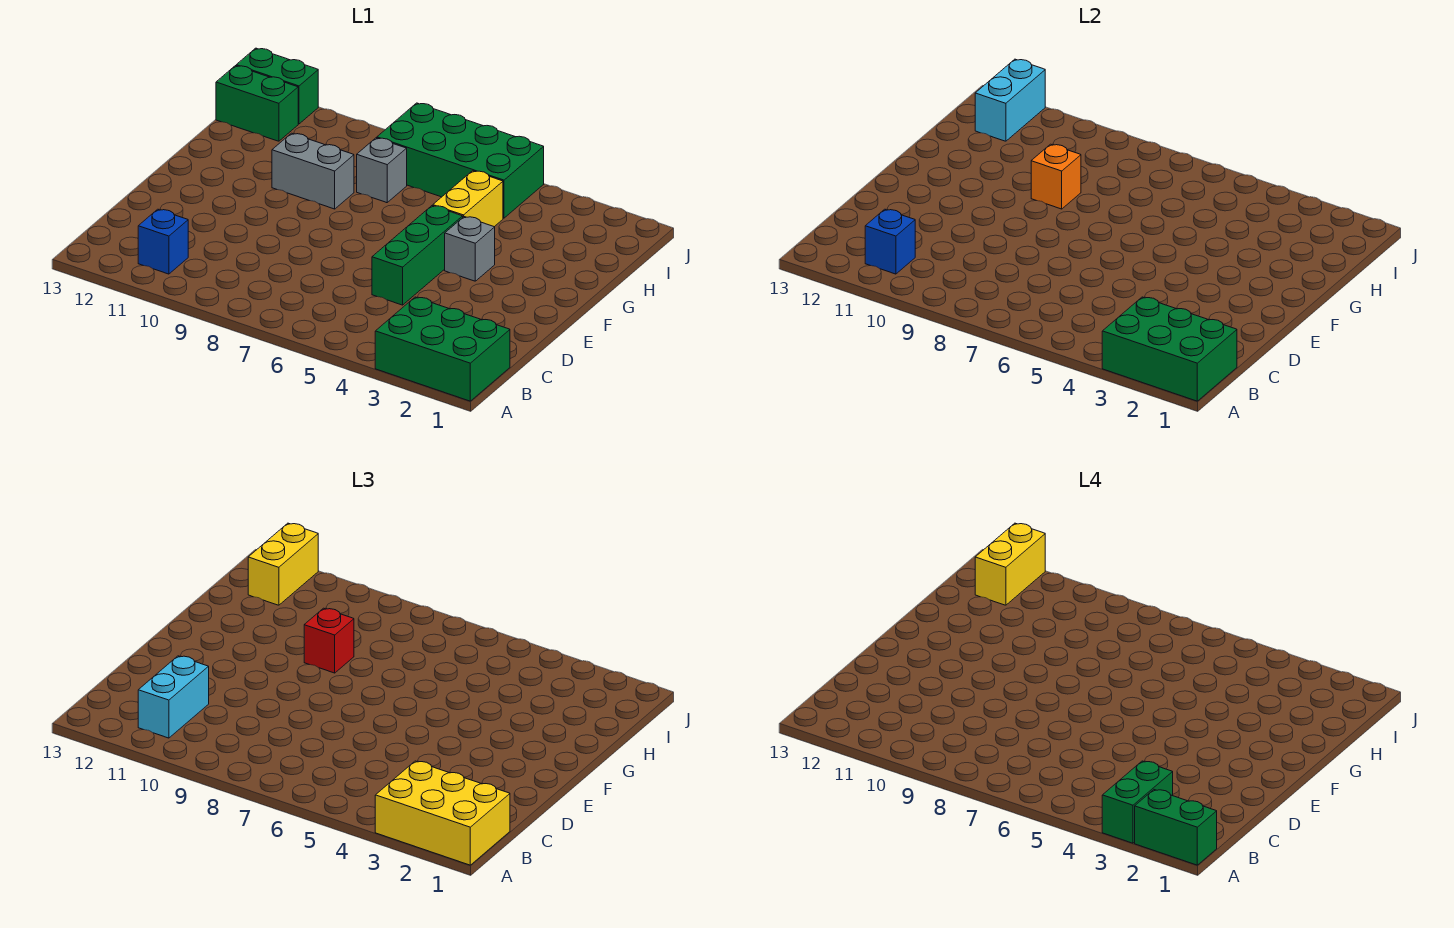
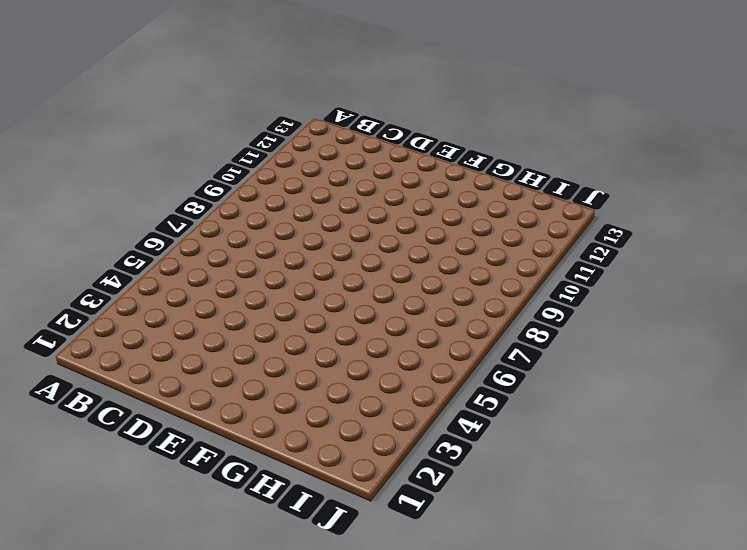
none -> green 2x3 brick [375,297,510,401]
none -> blue 1x1 brick [138,209,188,274]
none -> green 1x3 brick [372,206,463,305]

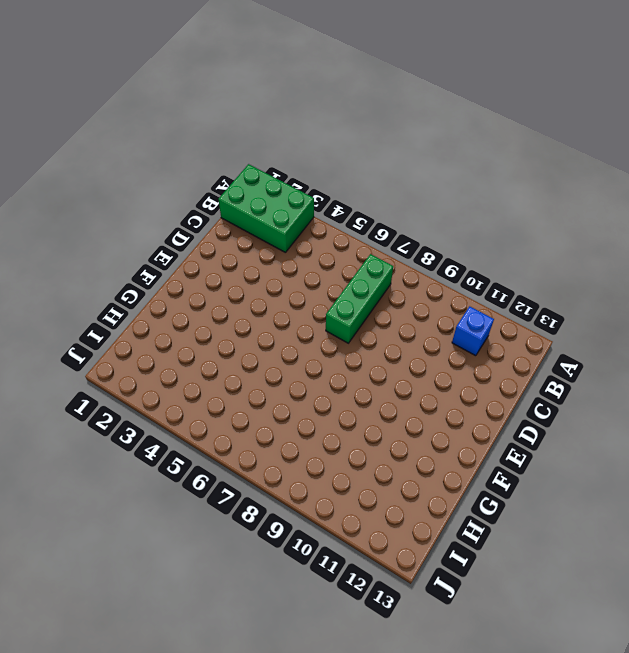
green 1x3 brick [326,254,393,343] -> green 1x3 brick moved to [372,206,463,305]
none -> grey 1x1 brick [445,217,495,281]
none -> yellow 1x2 brick [433,171,503,227]
none -> grey 1x2 brick [272,133,354,209]

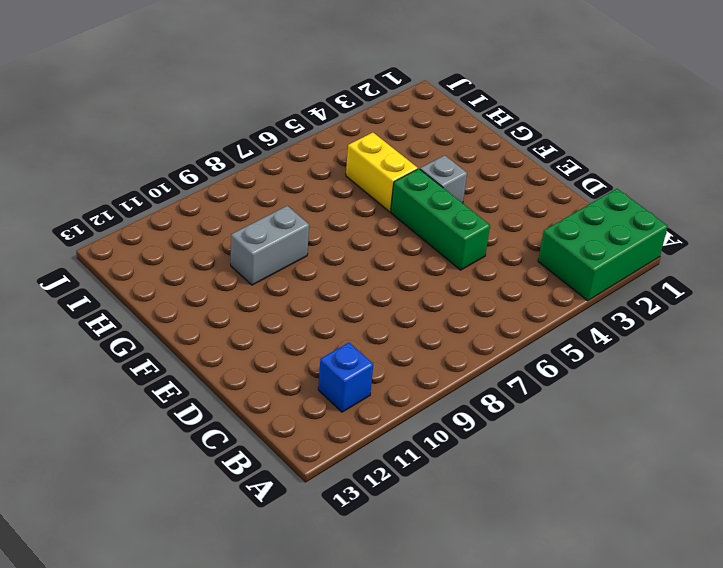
none -> grey 1x1 brick [357,138,407,203]
none -> green 2x4 brick [377,103,544,218]
none -> green 1x2 brick [216,66,298,141]

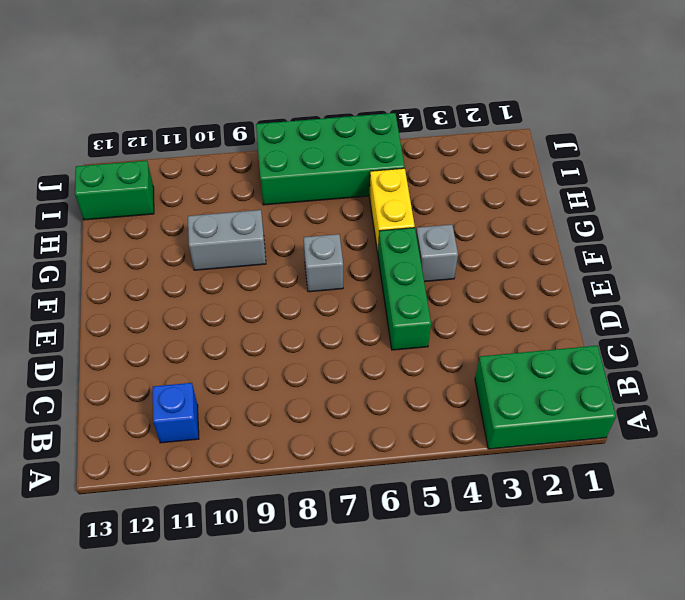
grey 1x1 brick [304,234,343,292] -> grey 1x1 brick moved to [357,138,407,203]
none -> green 1x2 brick [236,48,318,124]
none -> green 2x3 brick [1102,297,1237,401]
none -> blue 1x1 brick [865,209,915,274]

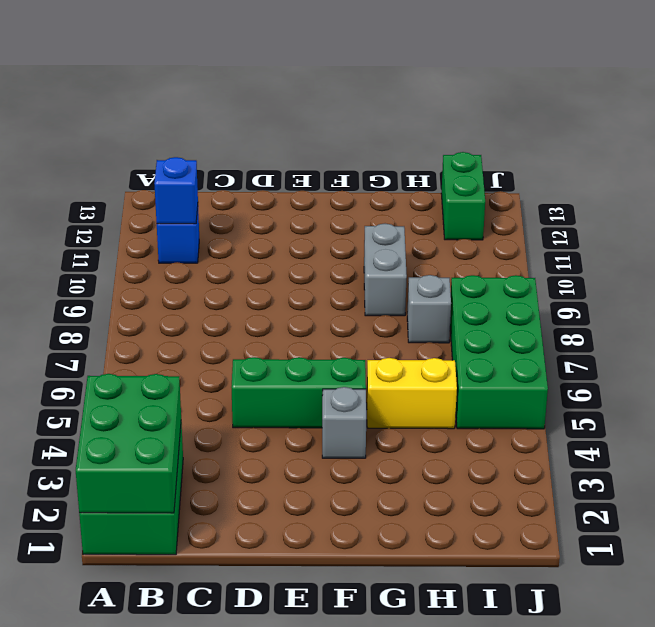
none -> green 1x2 brick [236,48,318,124]
none -> orange 1x1 brick [1031,144,1081,209]
none -> cyan 1x2 brick [975,59,1045,141]

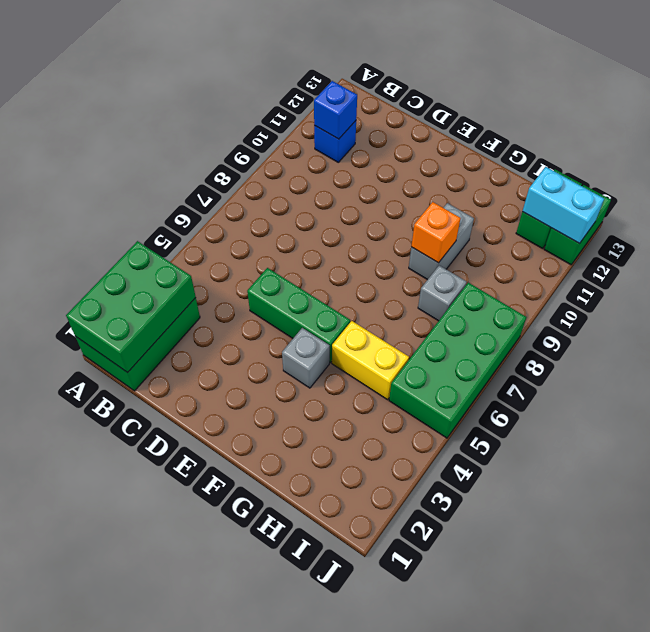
none -> yellow 2x3 brick [375,761,510,865]
none -> cyan 1x2 brick [138,656,209,738]
none -> red 1x1 brick [304,608,354,673]

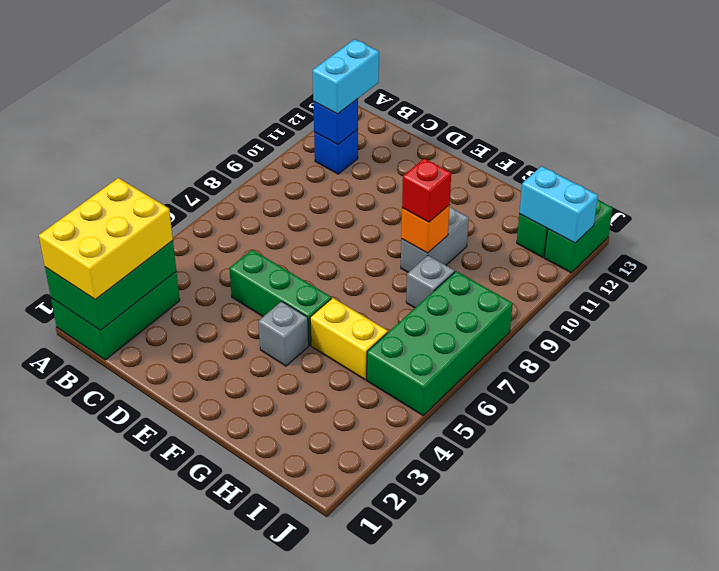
cyan 1x2 brick [313,39,379,114] -> cyan 1x2 brick turned to [138,656,209,738]
none -> yellow 1x2 brick [248,523,318,605]
none -> green 1x2 brick [1135,790,1217,865]
none -> green 1x2 brick [1102,761,1173,843]

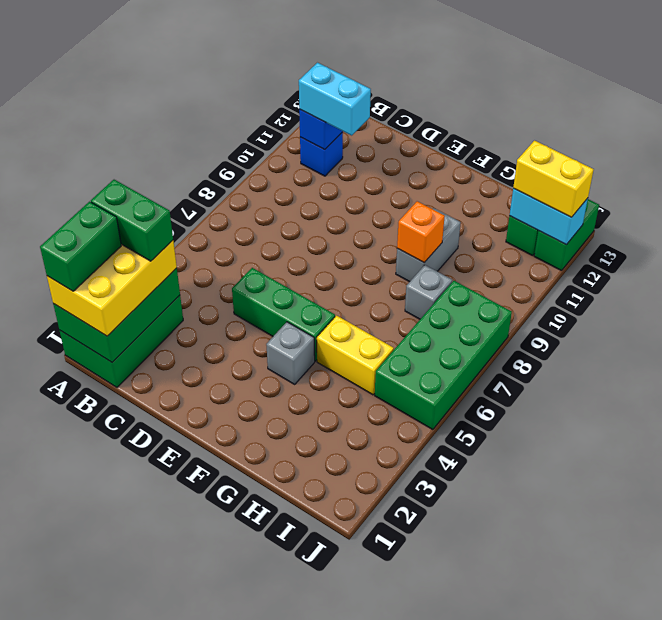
none -> red 1x1 brick [304,608,354,673]
none -> yellow 1x2 brick [975,523,1045,605]

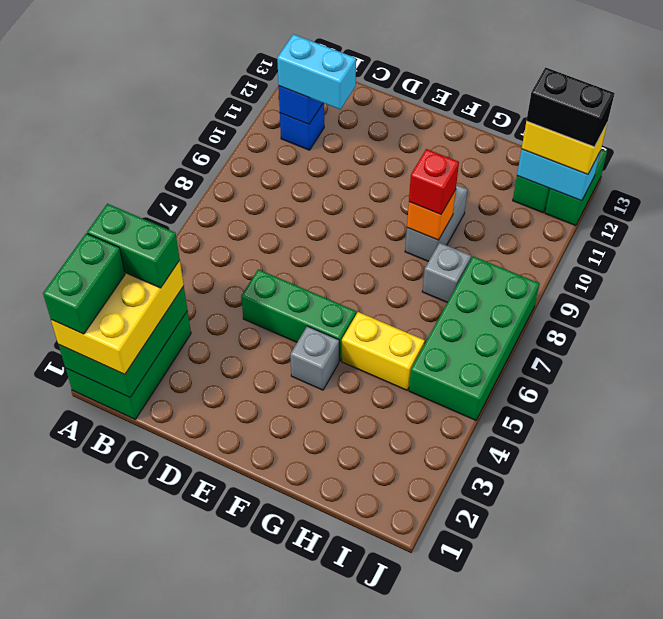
black 1x2 brick [526,67,615,147] -> yellow 1x2 brick [975,523,1045,605]

